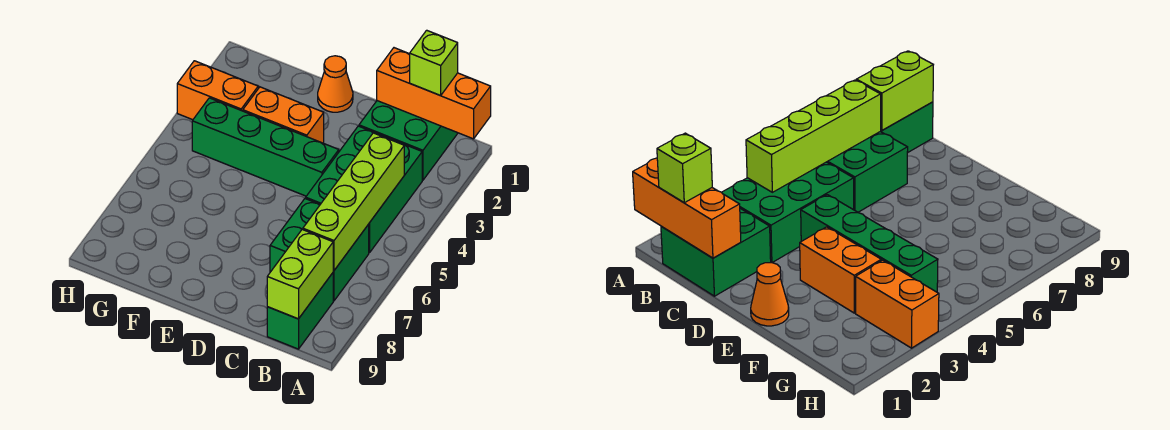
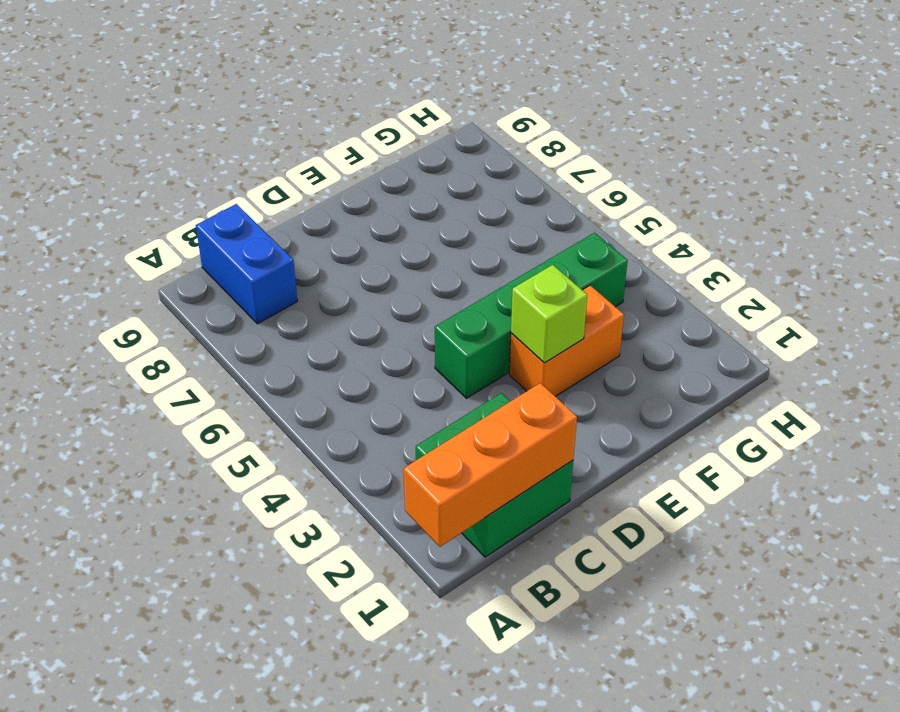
blue 1x2 brick [196,204,297,324] -> green 1x2 brick [267,273,333,349]
lime 1x1 brick [511,265,587,363] -> lime 1x1 brick moved to [410,30,458,96]
none -> green 2x3 brick [306,126,422,253]
none -> green 2x2 brick [270,199,369,301]
none -> orange 1x1 cone [318,56,353,112]

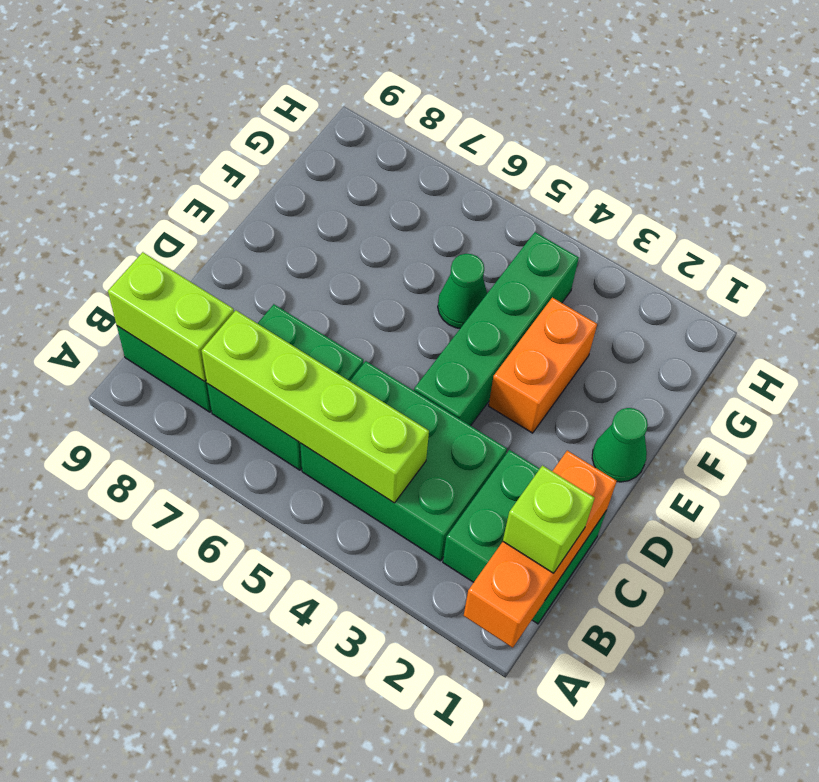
green 1x1 cone [592,408,648,482] -> orange 1x1 cone [318,56,353,112]
green 1x1 cone [438,254,487,328] -> none
none -> orange 1x2 brick [177,61,258,120]

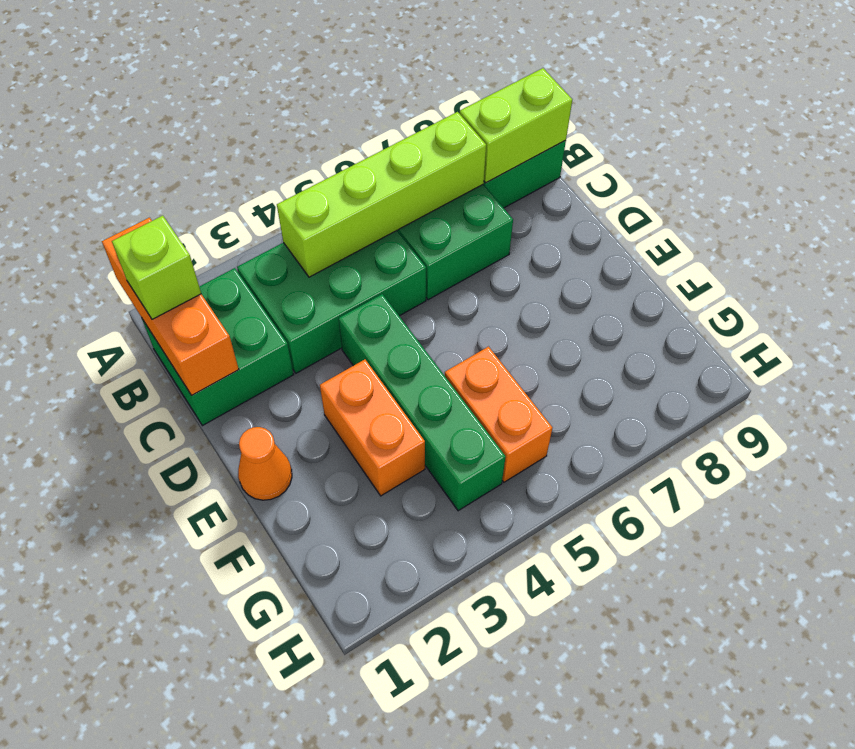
orange 1x2 brick [445,347,552,482] -> orange 1x2 brick moved to [177,61,258,120]

